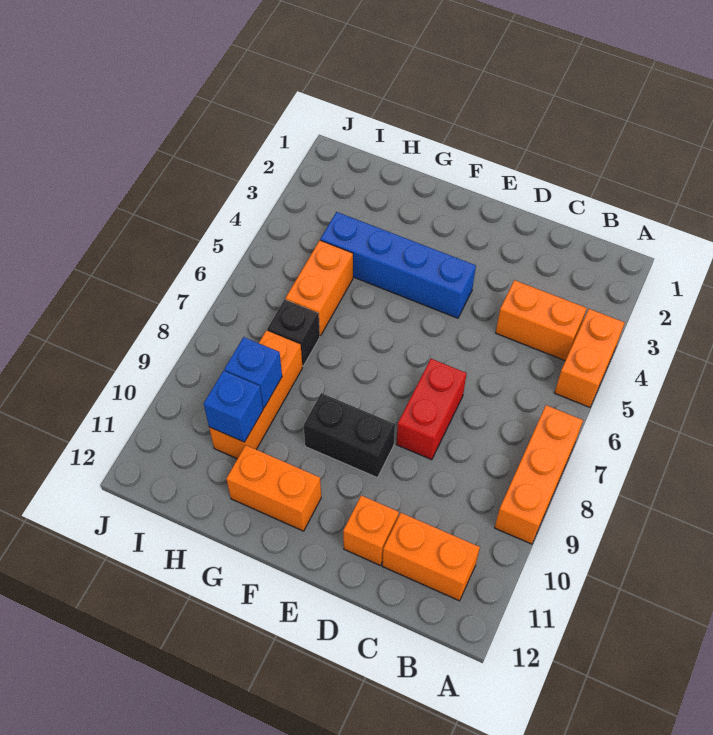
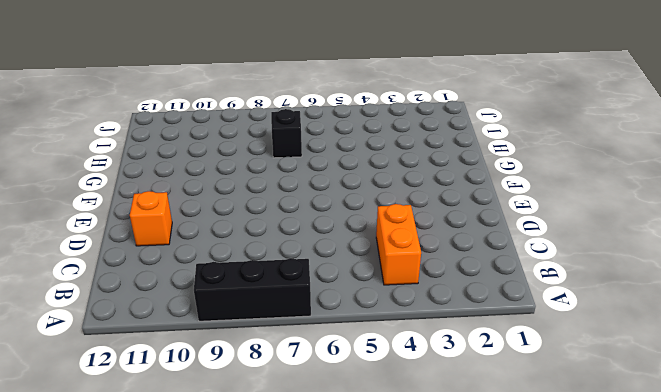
black 1x3 brick [194,258,311,321] -> orange 1x3 brick [495,405,583,544]
none -> orange 1x2 brick [555,309,625,407]
none -> orange 1x2 brick [382,513,480,601]
none -> red 1x2 brick [396,359,467,460]

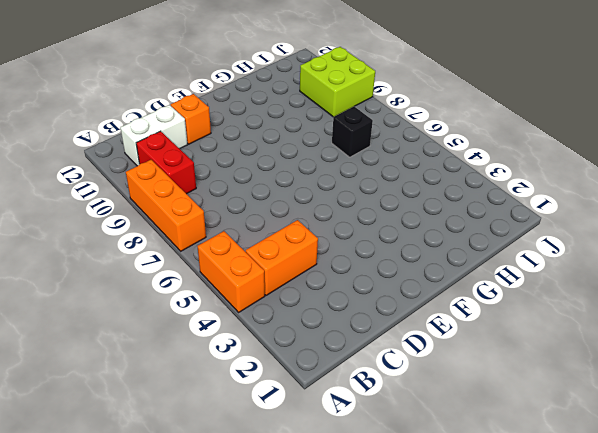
red 1x2 brick [136,131,196,194] -> red 1x2 brick moved to [396,359,467,460]
white 1x2 brick [120,105,188,166] -> orange 1x2 brick [382,513,480,601]
lime 2x2 brick [300,47,375,117] -> none
none -> blue 1x4 brick [320,212,476,318]
none -> black 1x2 brick [304,393,395,478]
none -> orange 1x2 brick [226,445,321,531]

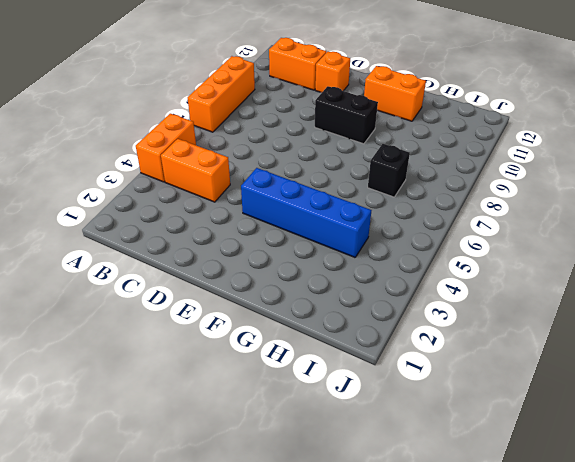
none -> red 1x2 brick [396,359,467,460]
none -> orange 1x2 brick [285,240,353,336]
none -> orange 1x3 brick [209,330,303,459]

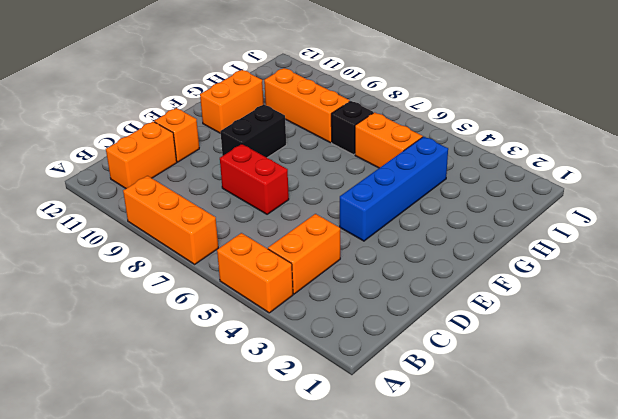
none -> blue 1x1 brick [224,337,282,408]
none -> blue 1x1 brick [204,371,263,442]

